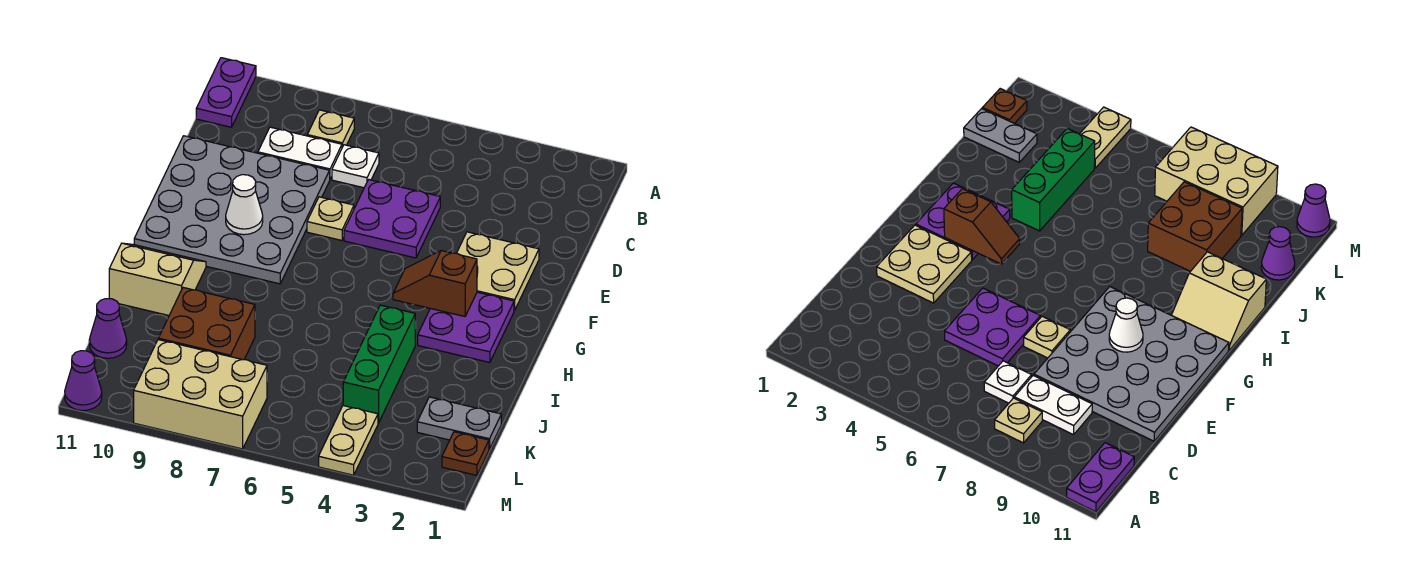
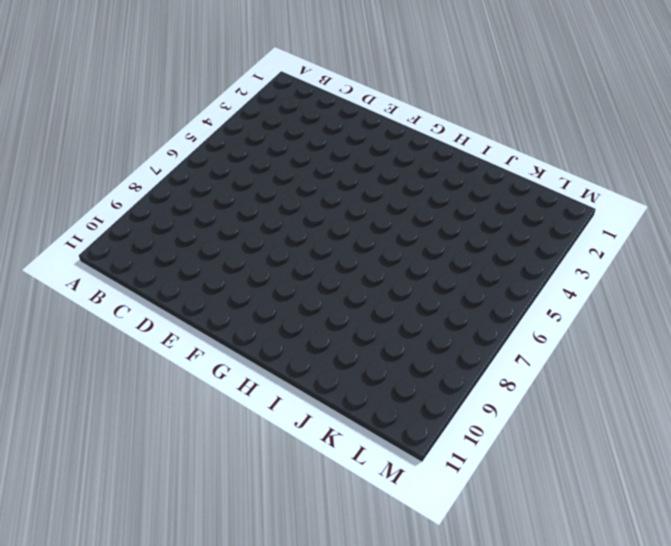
none -> purple 1x2 plate [196,58,256,127]
none -> tan 1x1 plate [307,110,354,147]
none -> white 1x1 plate [332,145,379,188]

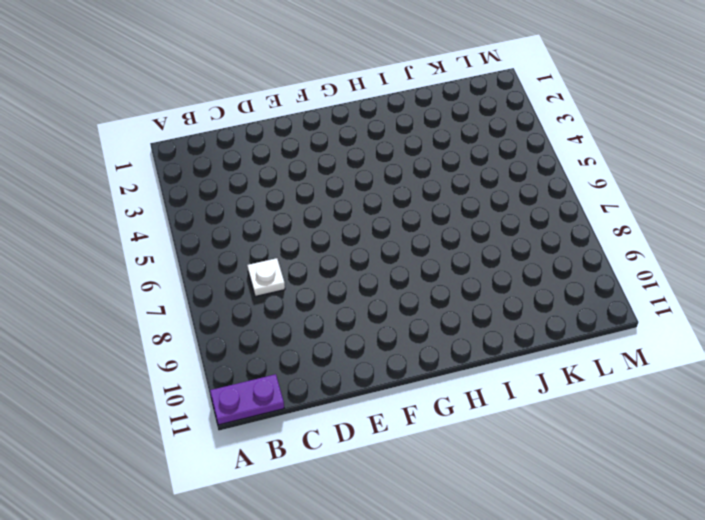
none -> tan 1x1 plate [307,110,354,147]
none -> white 1x2 plate [258,127,342,179]
none -> purple 2x2 plate [344,180,440,258]

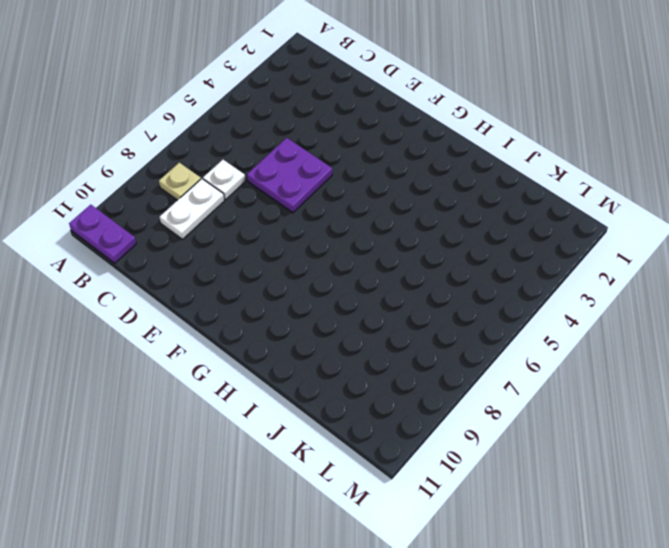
none -> grey 4x4 plate [134,136,330,284]
none -> tan 2x2 plate [456,232,539,310]
none -> tan 1x1 plate [307,197,354,240]

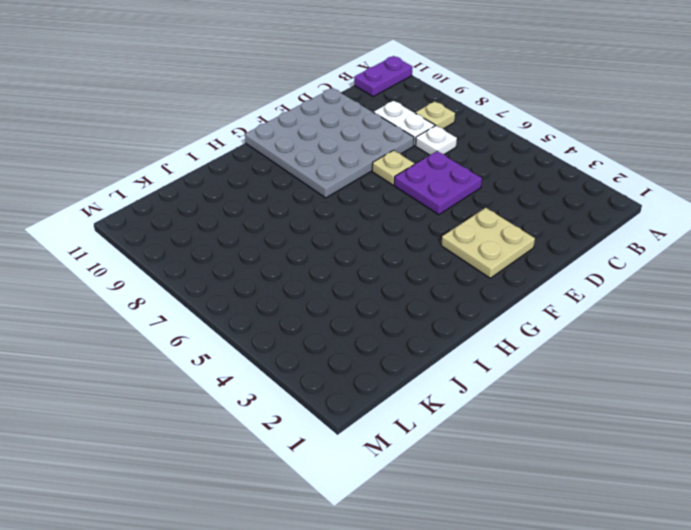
none -> purple 2x2 plate [418,292,514,363]
none -> tan 2x2 slope [109,243,206,315]
none -> green 1x3 brick [343,305,415,423]

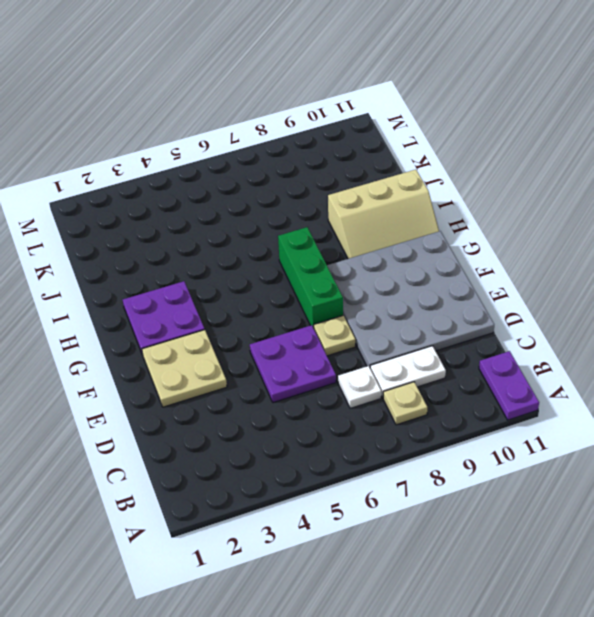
green 1x3 brick [278,227,343,328] -> green 1x3 brick moved to [343,305,415,423]
tan 2x3 slope [328,170,439,259] -> tan 2x2 slope [109,243,206,315]
none -> brown 2x2 brick [158,288,255,360]
none -> grey 1x2 plate [417,397,501,449]
none -> purple 1x1 cone [89,299,127,358]

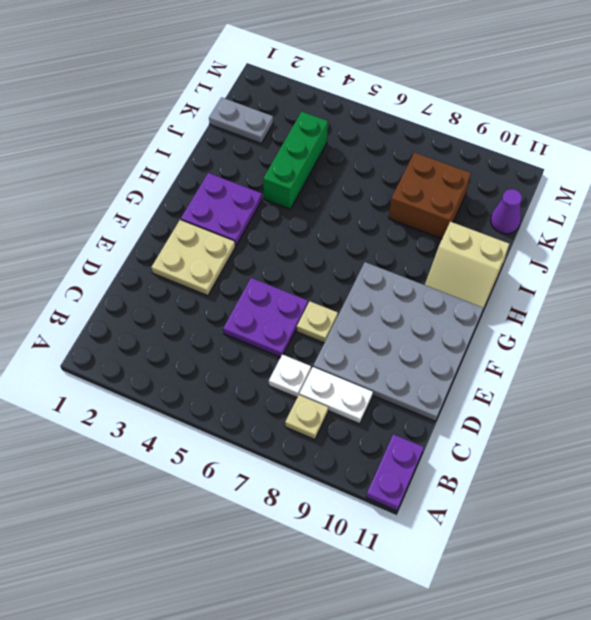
none -> brown 1x1 plate [442,432,489,475]
none -> tan 1x2 plate [319,406,378,475]
none -> tan 2x3 brick [134,340,267,449]

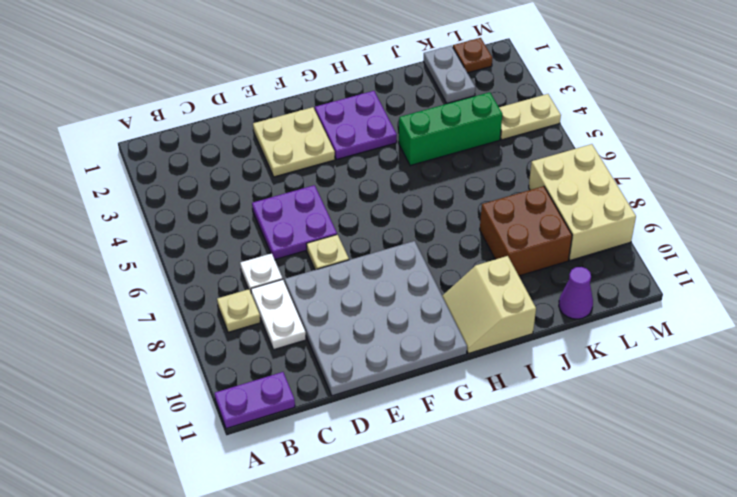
none -> purple 1x1 cone [65,351,102,411]
none -> white 1x1 cone [226,175,263,235]
none -> brown 1x2 slope [393,251,477,317]

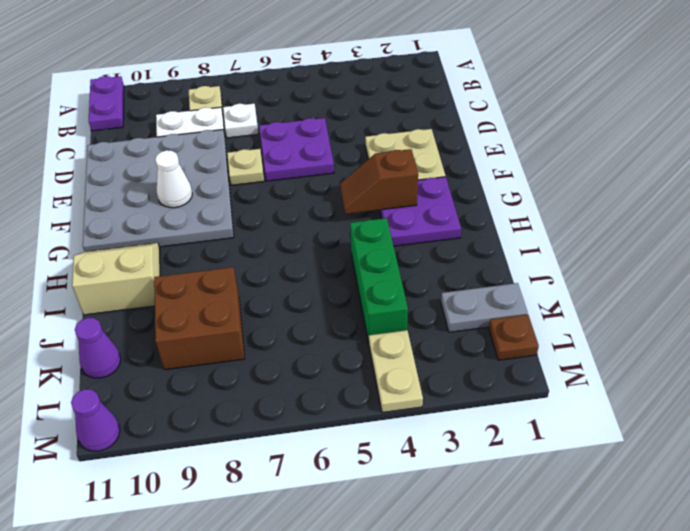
none -> tan 2x3 brick [134,340,267,449]

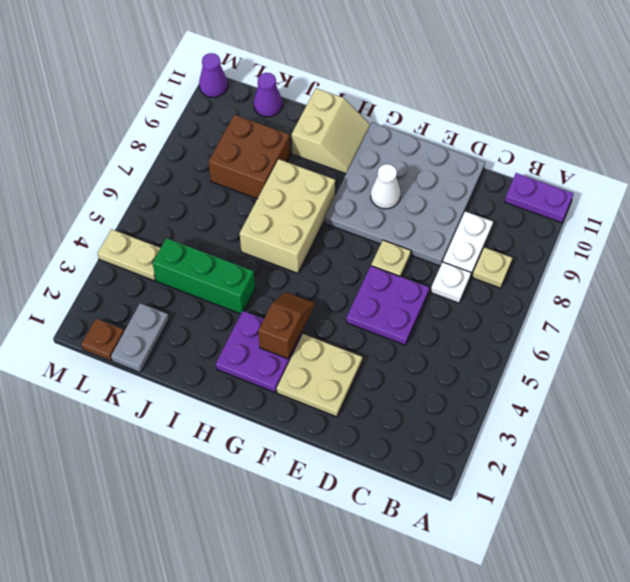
tan 2x3 brick [240,159,335,273] -> tan 2x3 brick moved to [134,340,267,449]

